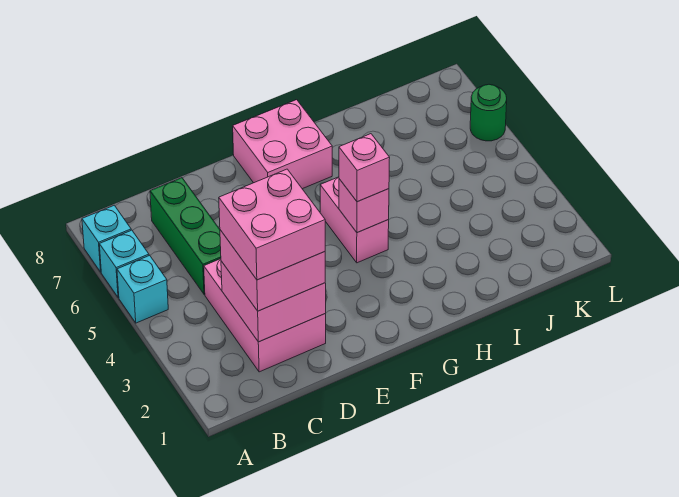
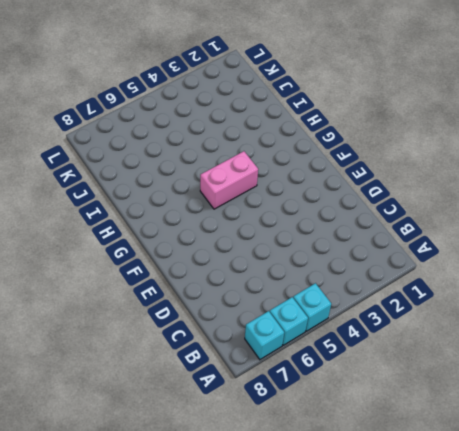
none -> pink 2x3 brick [204,259,326,372]
none -> green 1x3 brick [150,178,221,294]
none -> pink 2x2 brick [233,100,332,189]

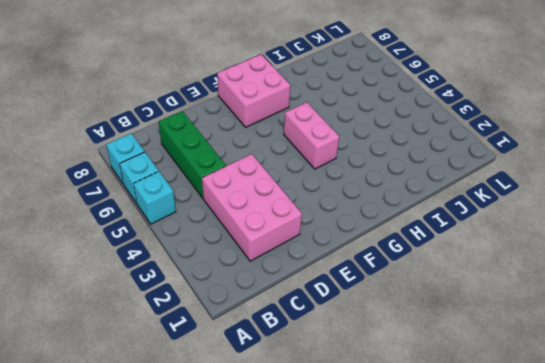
none -> green 1x1 round brick [470,84,507,141]
none -> pink 2x2 brick [221,261,326,342]
none -> pink 1x1 brick [339,179,389,233]

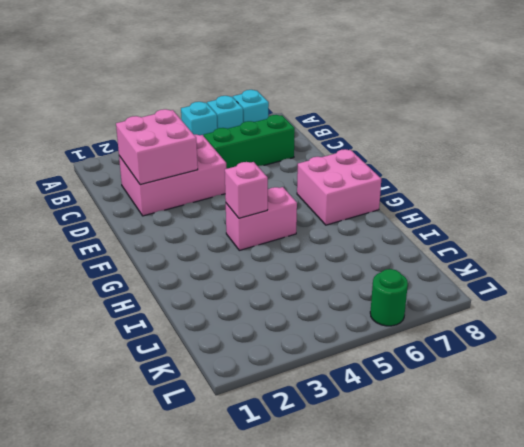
none -> pink 2x2 brick [220,230,325,311]
none -> pink 1x1 brick [339,134,390,202]
none -> pink 2x2 brick [219,169,325,280]

